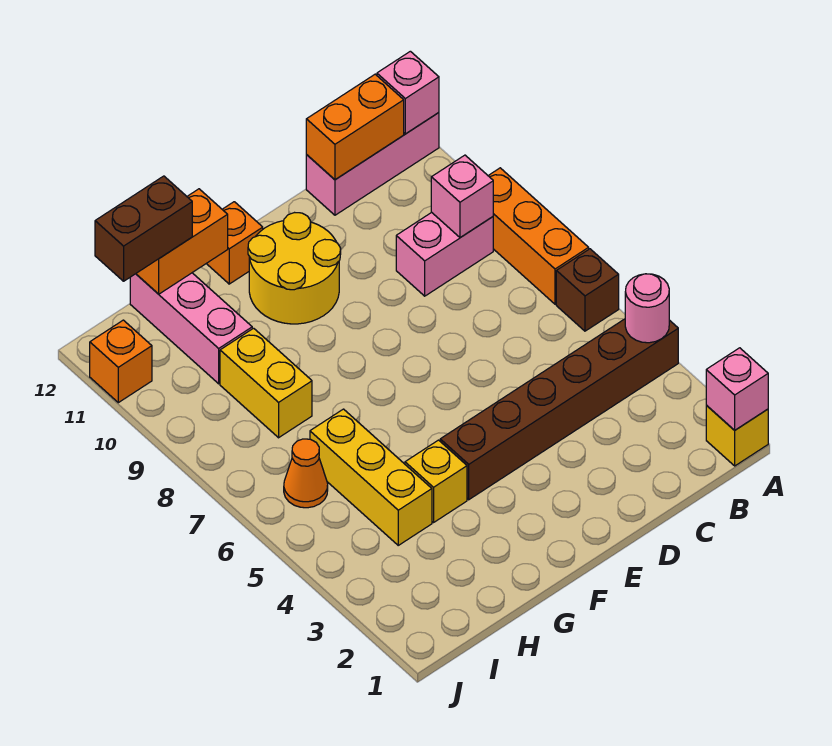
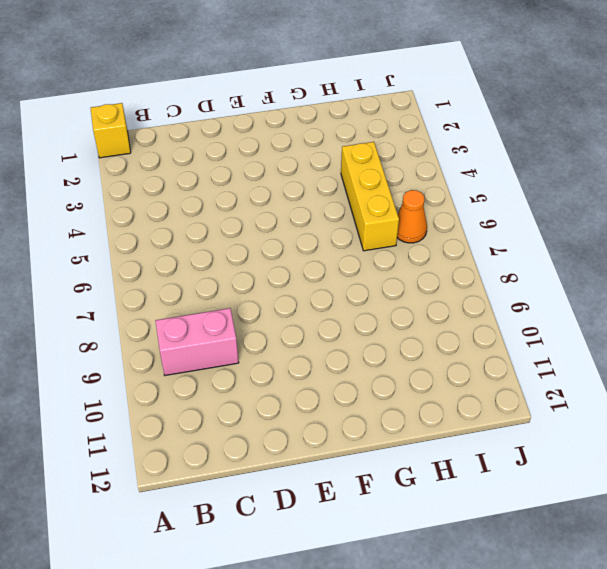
none -> brown 1x6 brick [440,319,678,500]
none -> brown 1x1 brick [556,249,619,331]
none -> orange 1x3 brick [488,168,589,304]

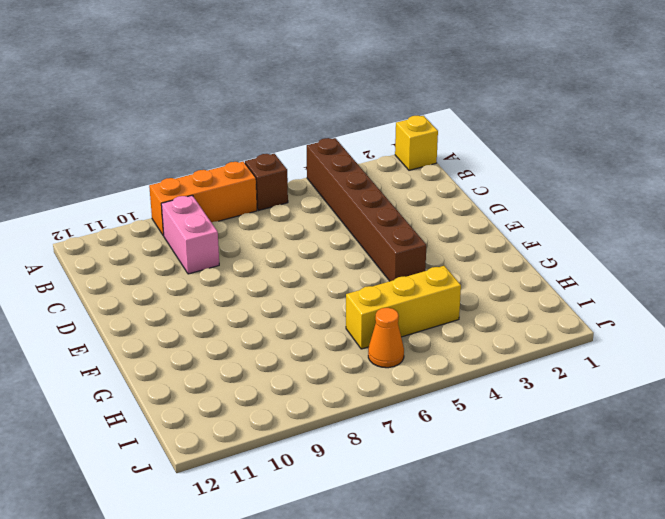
none -> pink 1x3 brick [306,113,439,215]
none -> yellow 2x2 round brick [248,213,341,324]
none -> orange 1x1 brick [206,202,263,284]

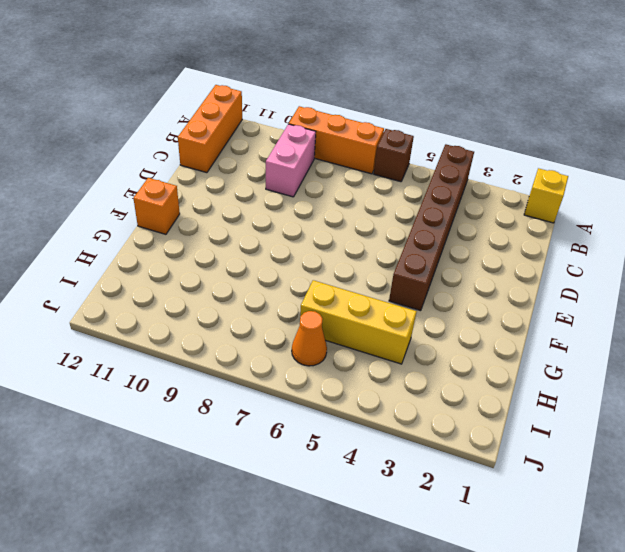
orange 1x3 brick [178,85,242,173] -> pink 1x3 brick [306,113,439,215]
none -> yellow 2x2 round brick [248,213,341,324]
none -> yellow 1x1 brick [405,440,467,522]
none -> yellow 1x2 brick [220,328,312,438]

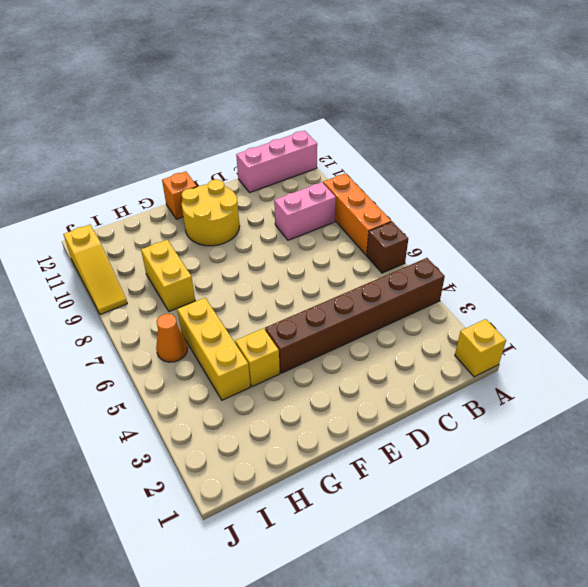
yellow 1x3 slope [63,225,127,314] -> orange 1x1 brick [90,320,152,403]
none -> pink 1x3 brick [130,273,252,384]
none -> pink 1x1 brick [706,348,768,430]
none -> pink 1x1 round brick [625,274,669,343]

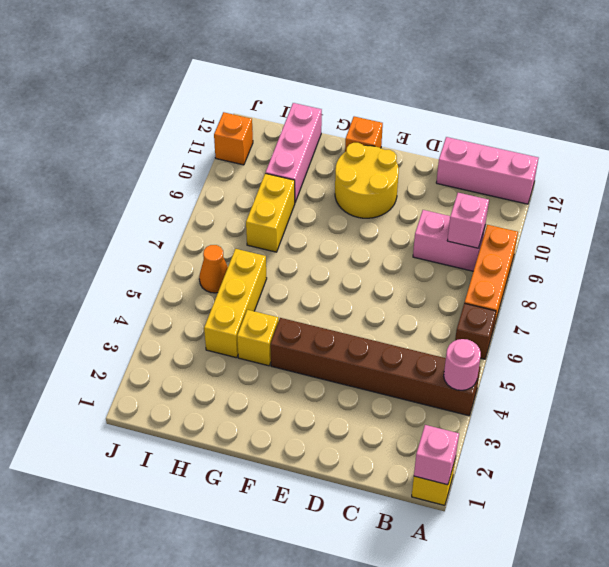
none -> pink 1x1 brick [377,51,439,134]
none -> orange 1x2 brick [306,74,404,179]
none -> orange 1x2 brick [136,189,228,294]

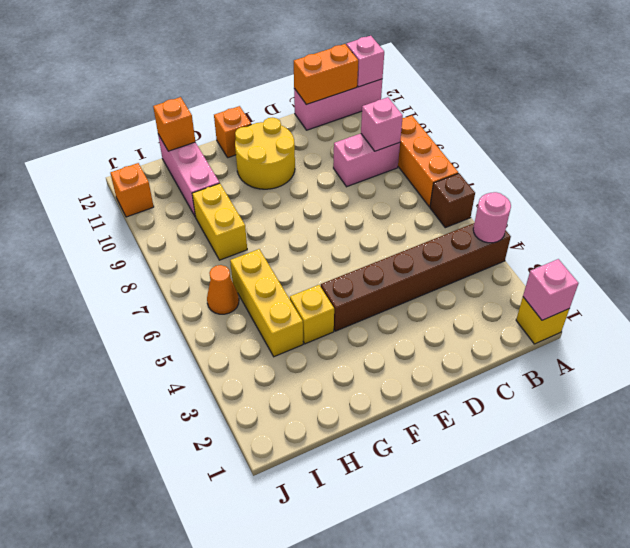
orange 1x1 brick [153,97,195,151] -> orange 1x2 brick [136,189,228,294]
none -> brown 1x2 brick [95,176,192,281]

